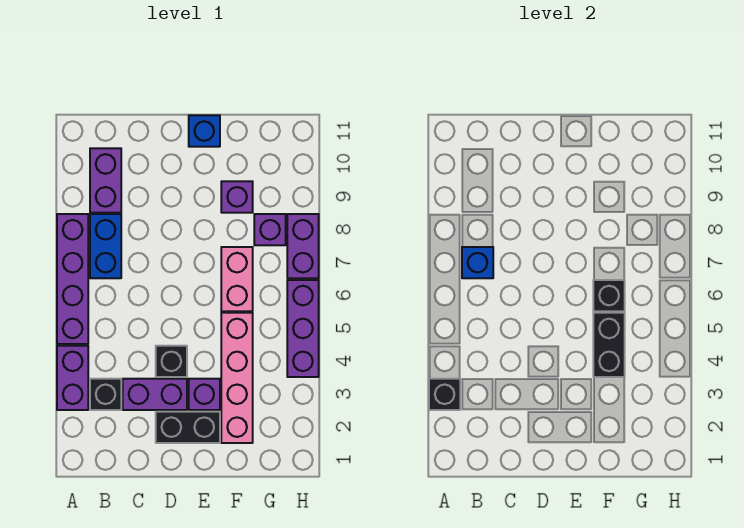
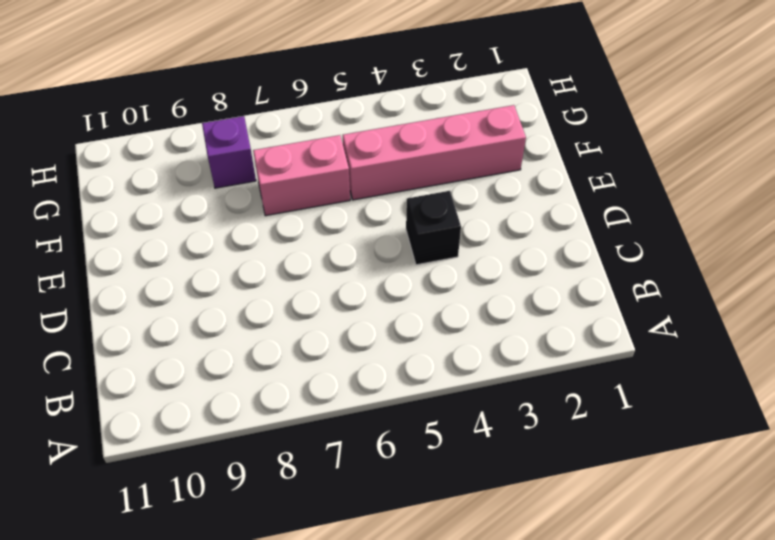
none -> purple 1x2 brick [57,346,88,410]
none -> purple 1x4 brick [57,214,88,344]
none -> black 1x1 brick [90,379,121,410]

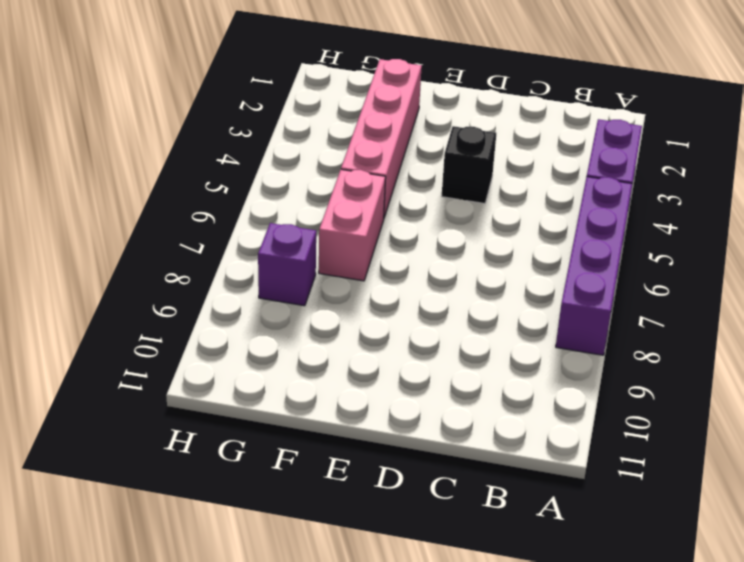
none -> black 1x1 brick [90,379,121,410]
none -> blue 1x2 brick [90,214,121,278]
none -> purple 1x2 brick [90,148,121,213]

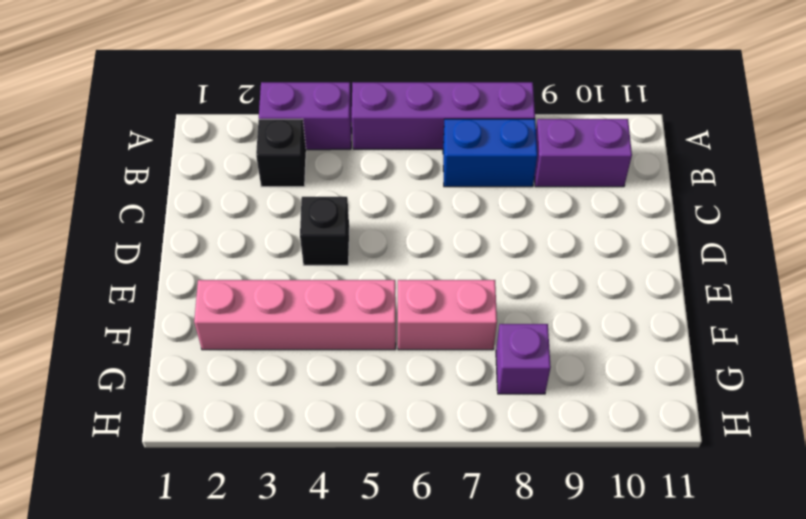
none -> purple 1x2 brick [123,379,187,410]
none -> black 1x2 brick [156,412,220,443]
none -> purple 1x1 brick [189,379,220,410]

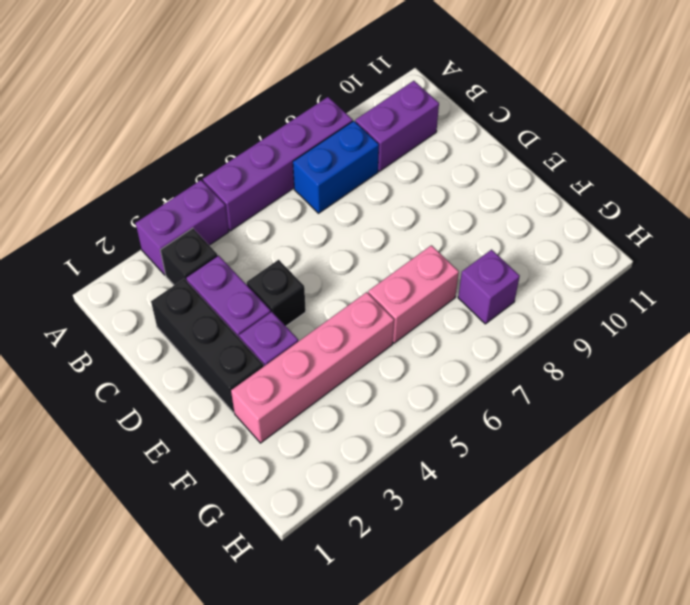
black 1x3 brick [151,279,264,412] -> black 1x2 brick [156,412,220,443]
none -> blue 1x1 brick [189,115,220,147]
none -> purple 1x1 brick [221,181,253,213]
none -> purple 1x3 brick [287,280,319,377]

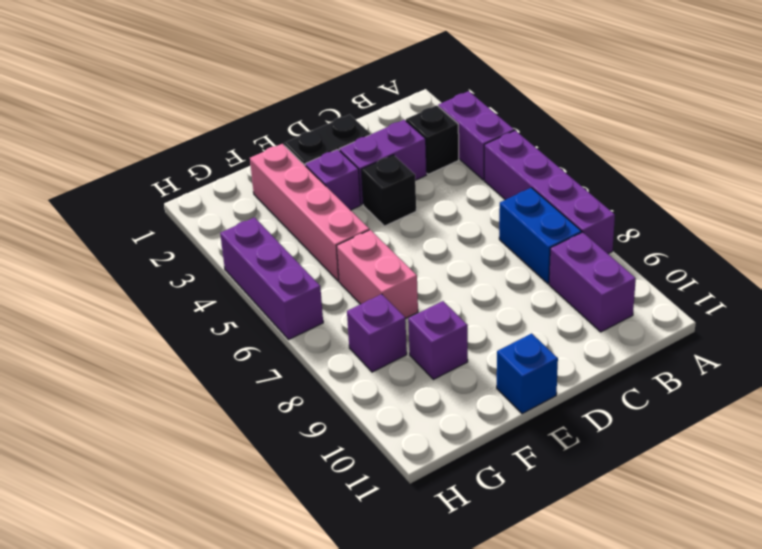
none -> purple 1x2 brick [287,214,319,278]
none -> black 1x1 brick [429,379,460,410]
none -> blue 1x1 brick [462,247,493,278]

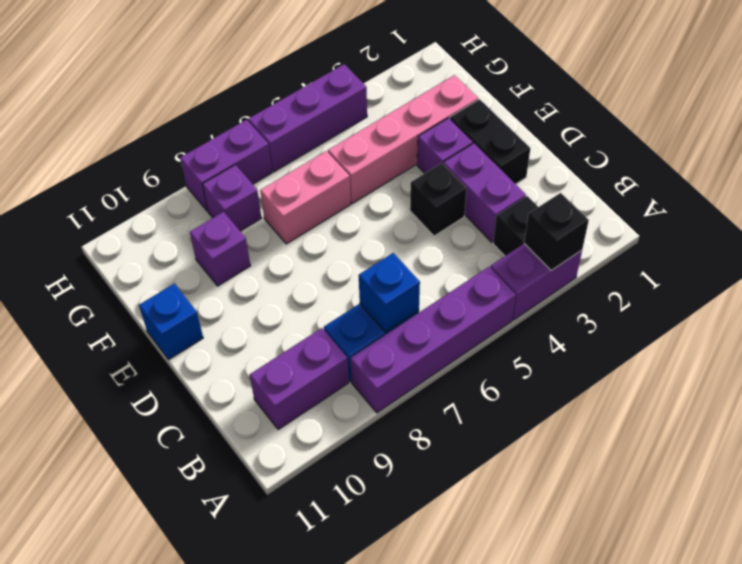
none -> black 1x2 brick [593,313,625,377]
none -> black 1x1 brick [593,280,625,311]

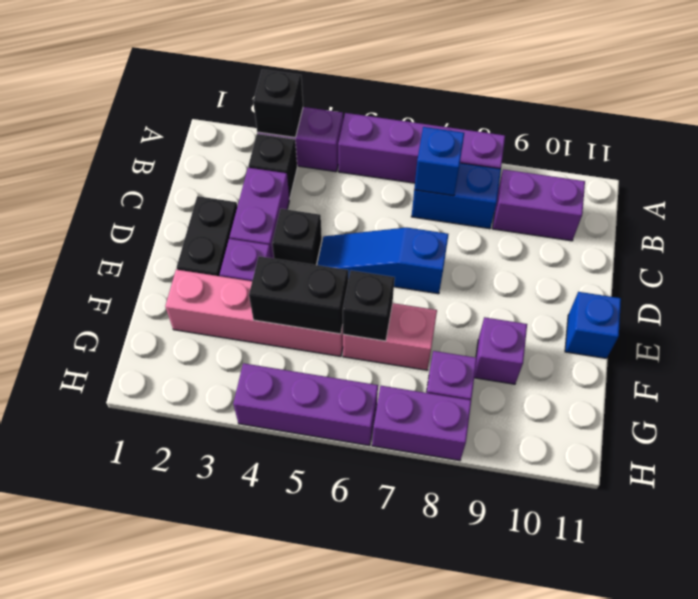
blue 1x3 slope [317,228,449,294] -> none

